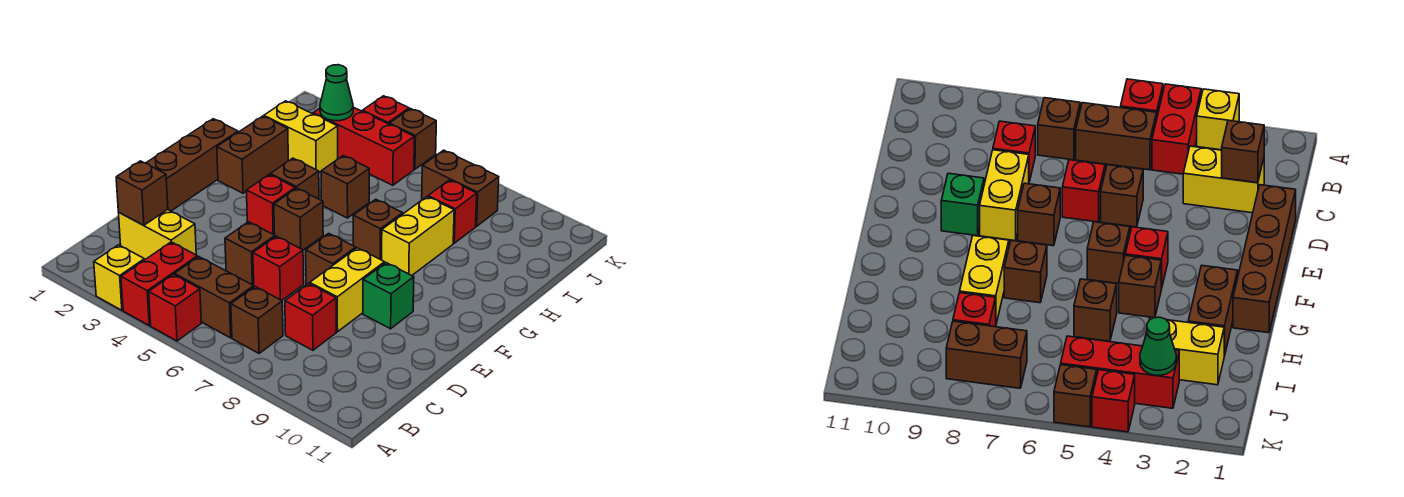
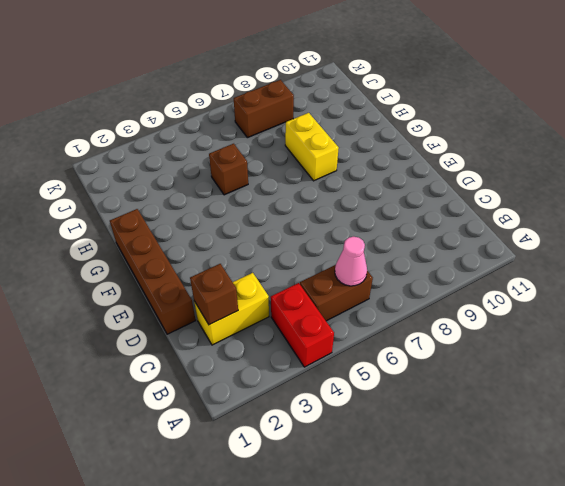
pink 1x1 cone [335,237,367,286] -> none
none -> yellow 1x1 brick [94,245,144,310]
none -> red 1x1 brick [149,274,201,341]
none -> brown 1x1 brick [231,287,283,353]

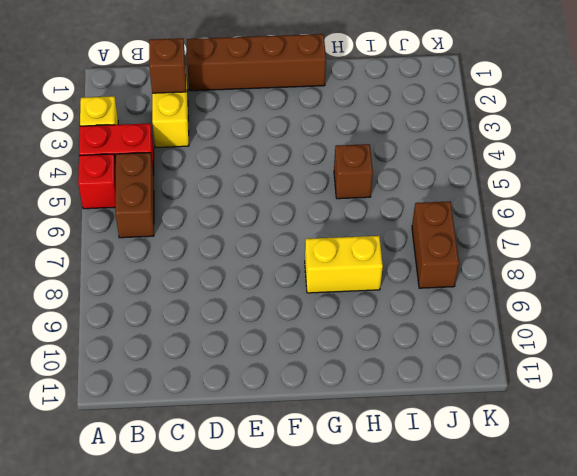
none -> brown 1x1 brick [231,287,283,353]
none -> red 1x1 brick [285,283,336,350]
none -> brown 1x1 brick [225,222,275,286]

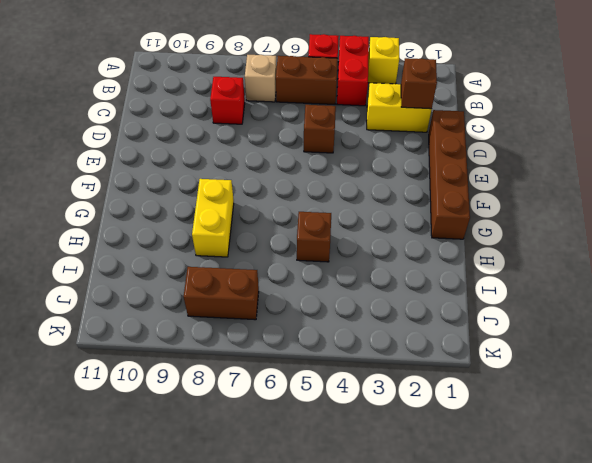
tan 1x1 brick [245,55,277,102] -> brown 1x1 brick [231,287,283,353]
none -> red 1x1 brick [253,236,304,300]
none -> yellow 1x2 brick [310,248,385,332]
none -> brown 1x1 brick [306,233,356,285]

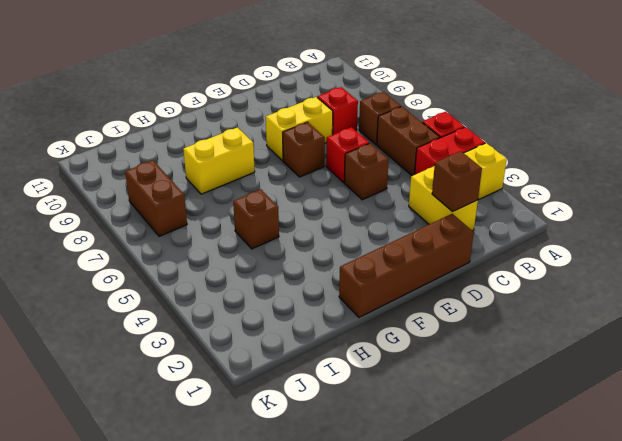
none -> green 1x1 brick [363,263,414,329]
none -> red 1x1 brick [247,174,295,235]
none -> brown 1x1 brick [274,188,323,250]

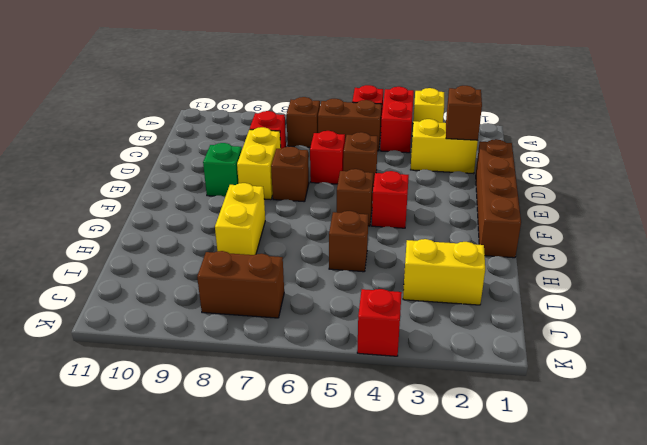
none -> brown 1x2 brick [217,116,288,193]
none -> brown 1x1 brick [270,158,319,199]
none -> brown 1x1 brick [353,199,403,260]

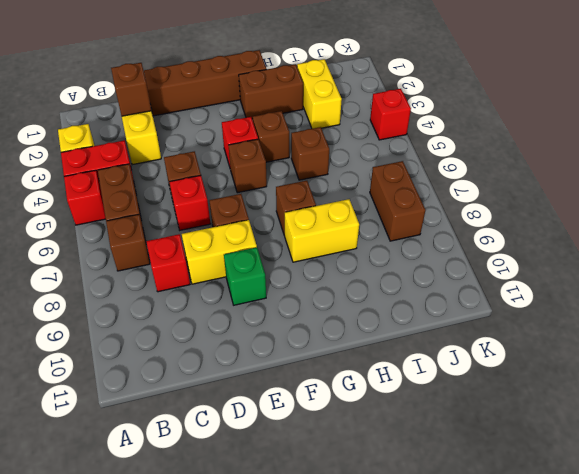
none -> red 1x1 brick [428,180,477,243]
none -> red 1x3 brick [313,107,414,185]
none -> brown 1x1 brick [389,109,436,169]

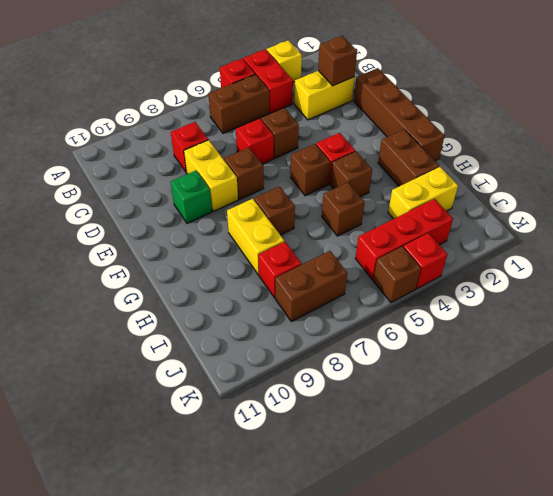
none -> brown 1x1 brick [231,287,283,353]
none -> green 1x1 cone [320,65,353,121]

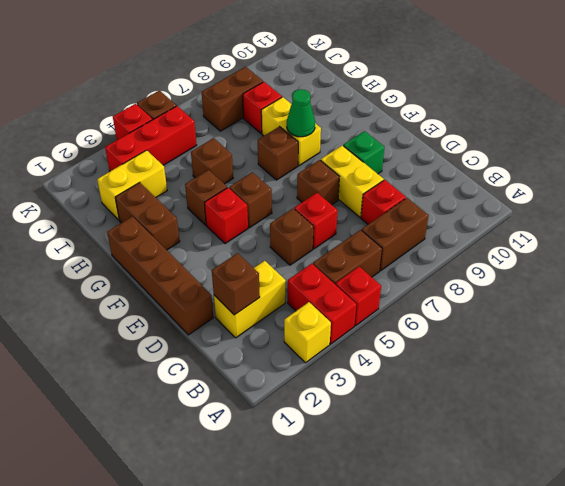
brown 1x2 brick [362,198,429,271] -> brown 1x1 brick [231,287,283,353]
green 1x1 cone [287,89,315,137] -> green 1x1 cone moved to [320,65,353,121]

